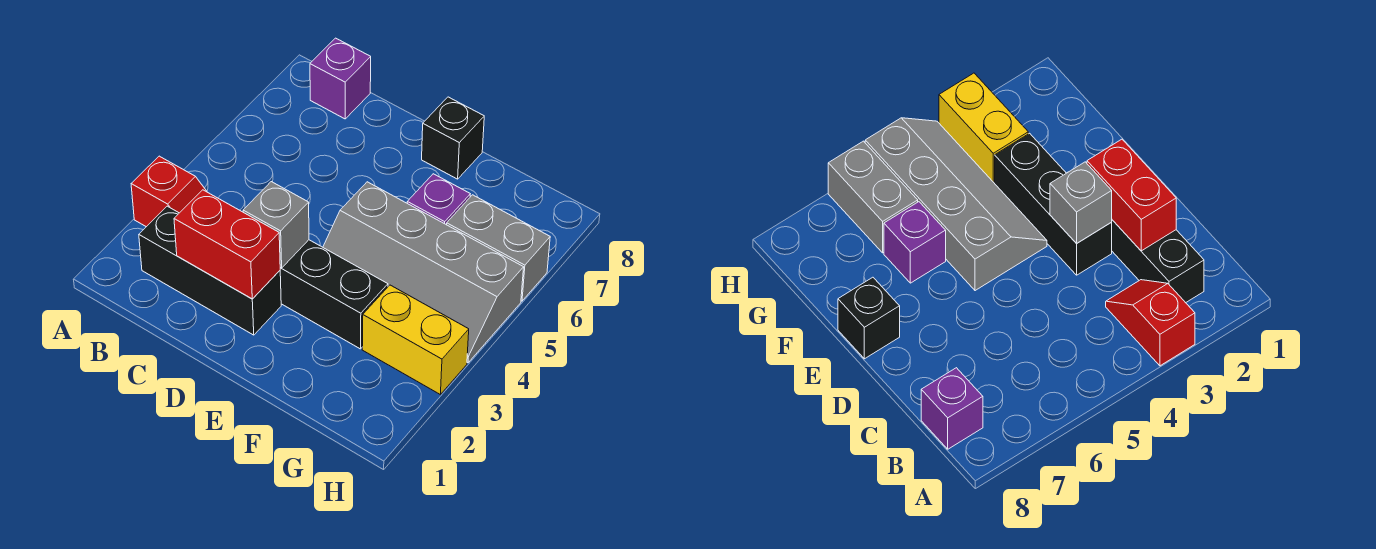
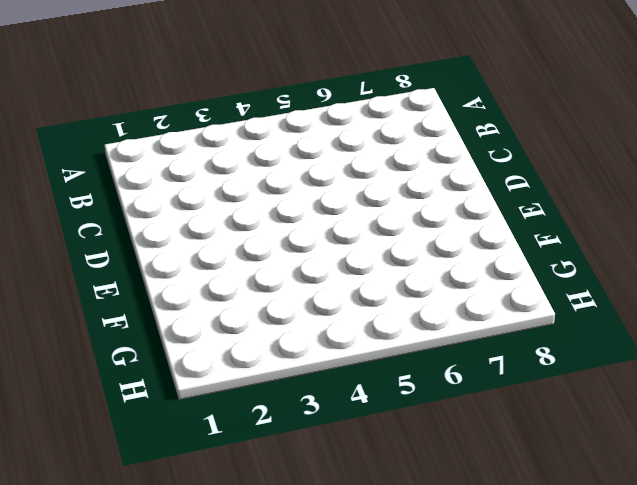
none -> red 1x2 slope [131,156,207,227]
none -> black 1x3 brick [139,206,281,335]

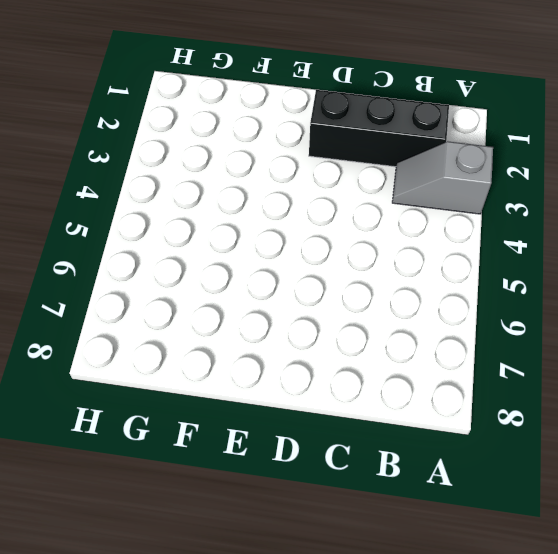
grey 1x2 slope [392,142,493,214] -> red 1x2 slope [131,156,207,227]
none -> purple 1x1 brick [310,38,371,119]
none -> black 1x3 brick [280,240,388,349]

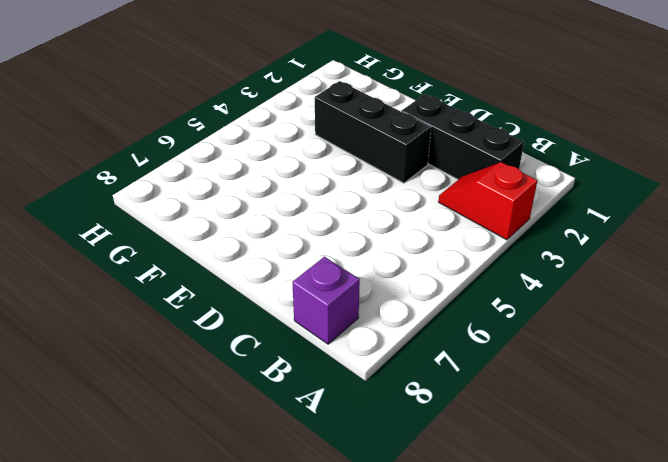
none -> grey 2x4 slope [323,182,524,363]
none -> black 1x1 brick [422,97,484,179]

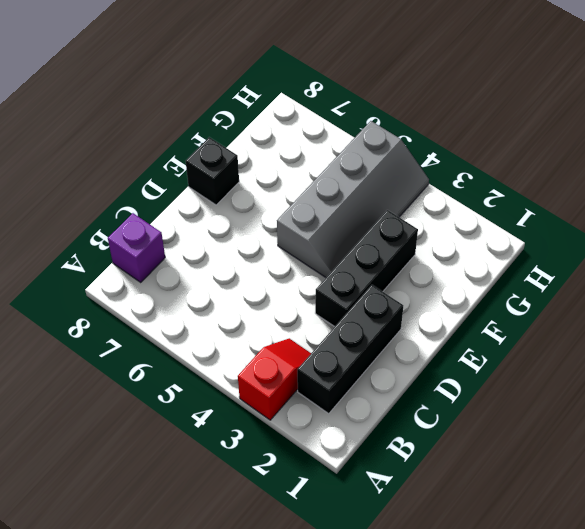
none -> purple 1x1 brick [407,174,470,225]
none -> yellow 1x2 brick [362,285,469,394]

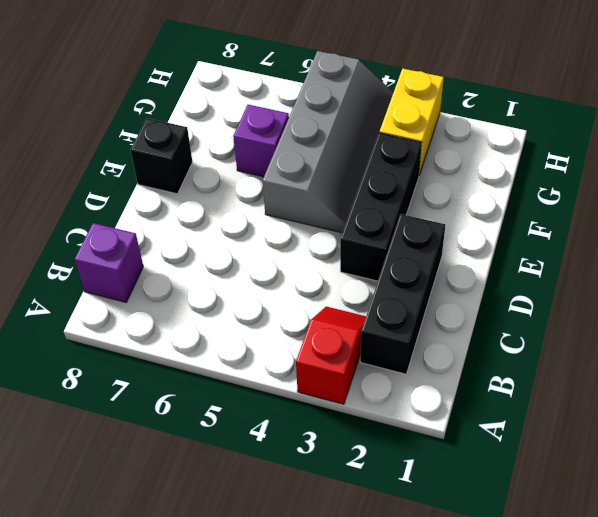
none -> grey 1x2 brick [447,195,550,301]
none -> red 1x2 brick [174,190,280,299]

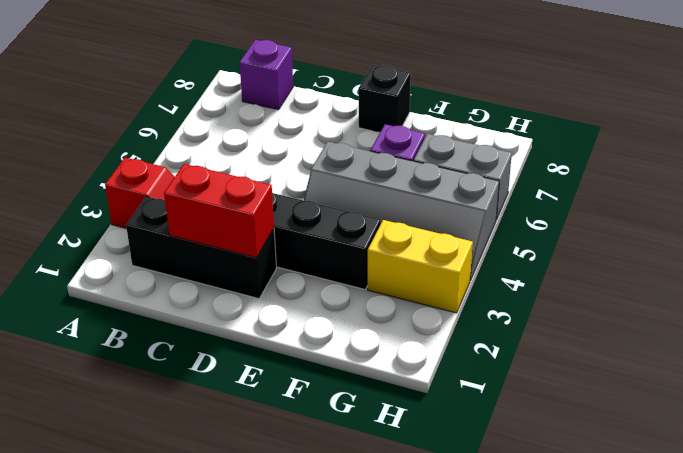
none -> grey 1x1 brick [243,182,309,268]

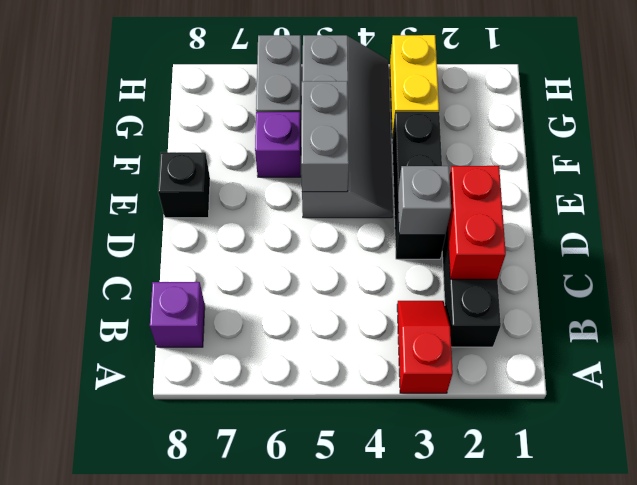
grey 1x2 brick [301,81,349,192] -> none

